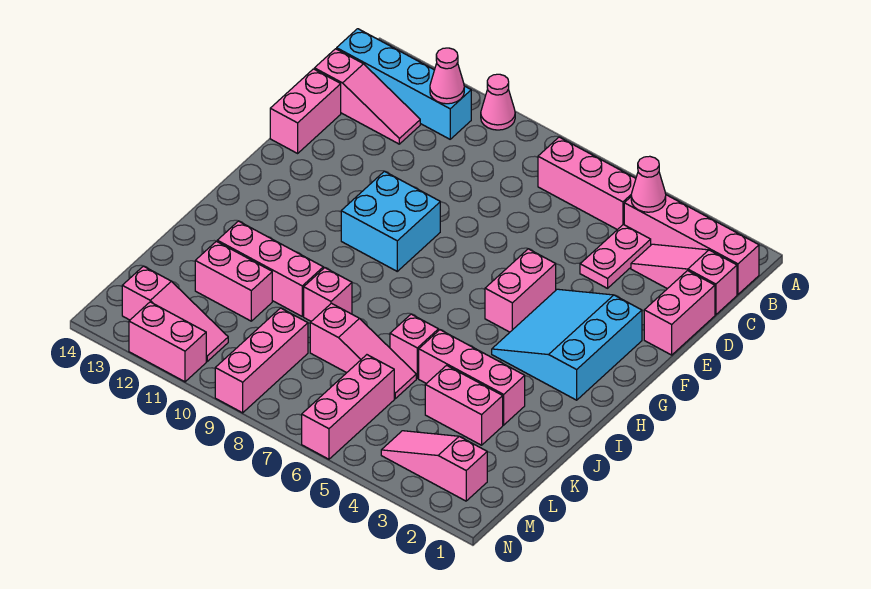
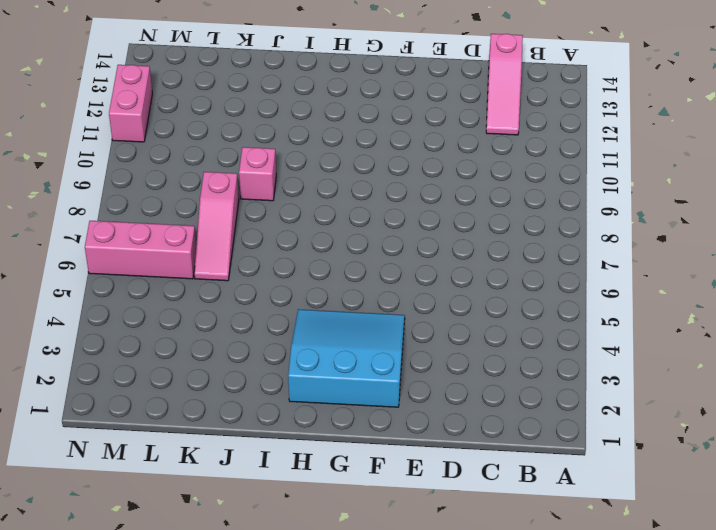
none -> pink 1x1 cone [481,74,515,130]
none -> pink 1x4 brick [624,195,759,294]
none -> pink 1x3 brick [538,137,636,230]

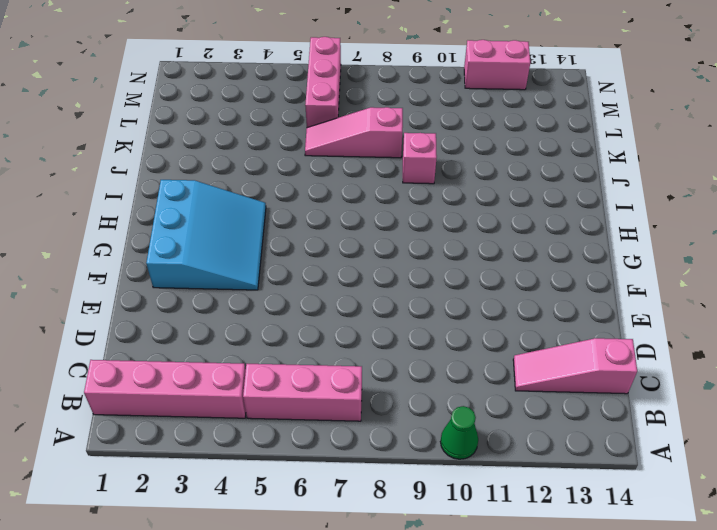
green 1x1 cone [440,406,478,459] -> pink 1x1 cone [481,74,515,130]
none -> cyan 1x4 brick [337,29,471,139]
none -> pink 1x3 slope [631,244,737,315]
none -> pink 1x2 plate [580,225,651,288]

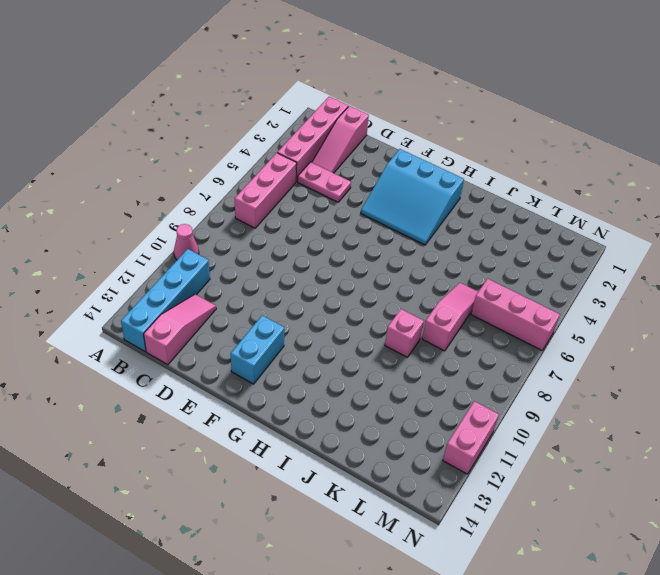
cyan 1x2 brick [231,315,284,384] -> none
none -> pink 1x2 brick [644,271,715,355]
none -> pink 1x2 brick [270,69,341,153]
none -> pink 1x2 brick [485,249,556,332]

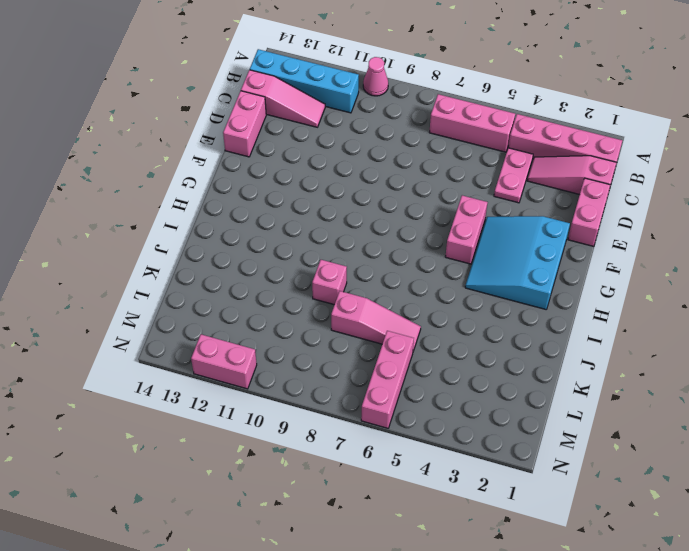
none -> cyan 2x2 brick [341,171,440,271]
none -> pink 1x3 brick [419,330,525,425]
none -> pink 1x1 brick [390,314,438,378]

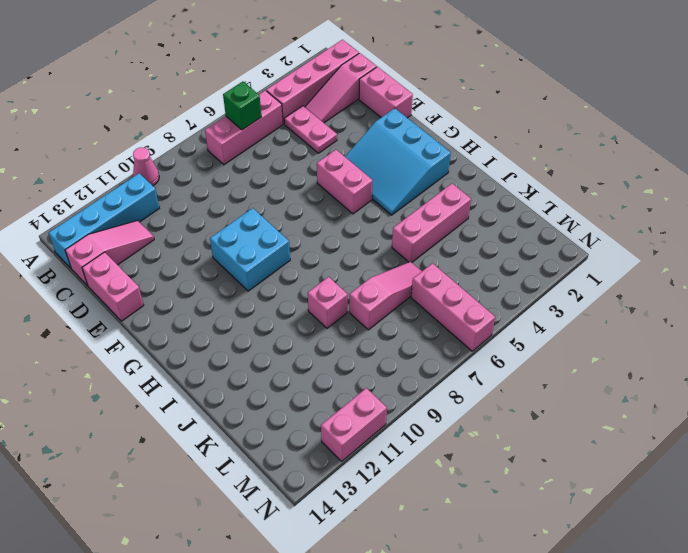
green 1x1 brick [223,82,261,130] -> none
none -> pink 1x1 brick [390,314,438,378]
none -> pink 1x3 brick [217,221,323,316]
none -> pink 1x2 brick [425,365,503,445]

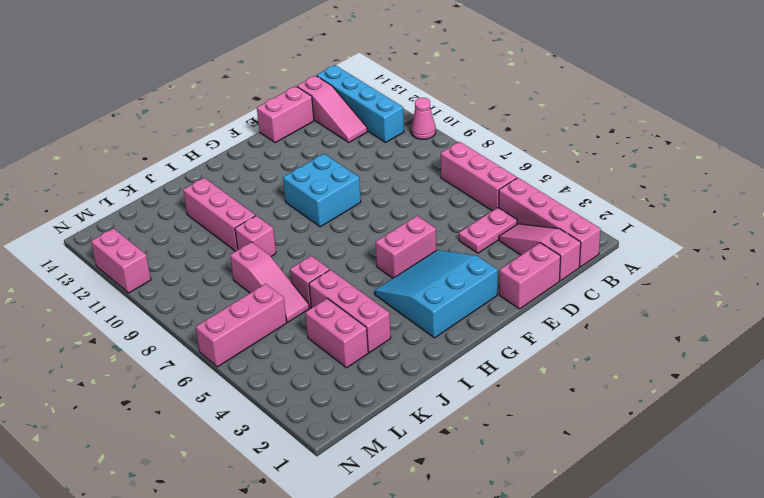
none -> pink 1x2 brick [195,241,272,321]
none -> pink 1x3 brick [215,308,308,413]
none -> pink 1x3 slope [381,431,487,501]

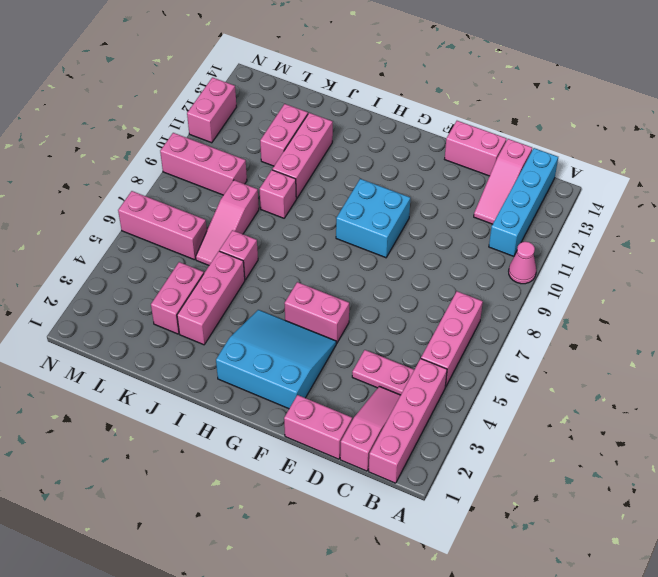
none -> pink 1x3 slope [381,431,487,501]
none -> pink 1x3 slope [122,266,228,361]
none -> pink 1x1 cone [631,156,666,212]

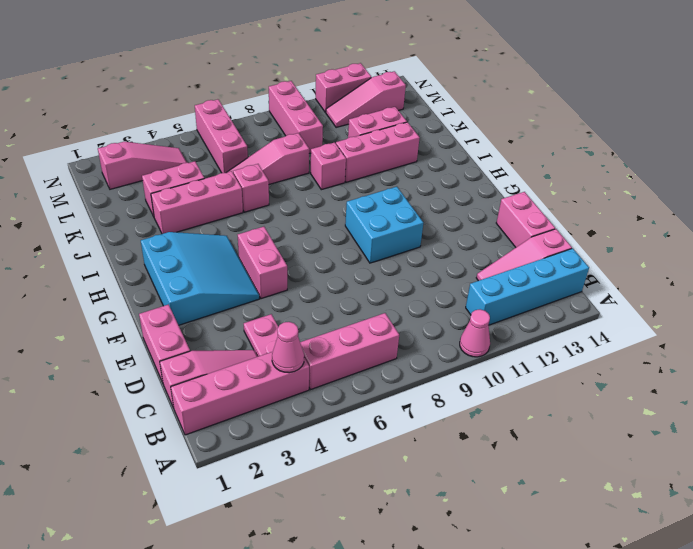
none -> pink 1x1 cone [430,48,464,104]

